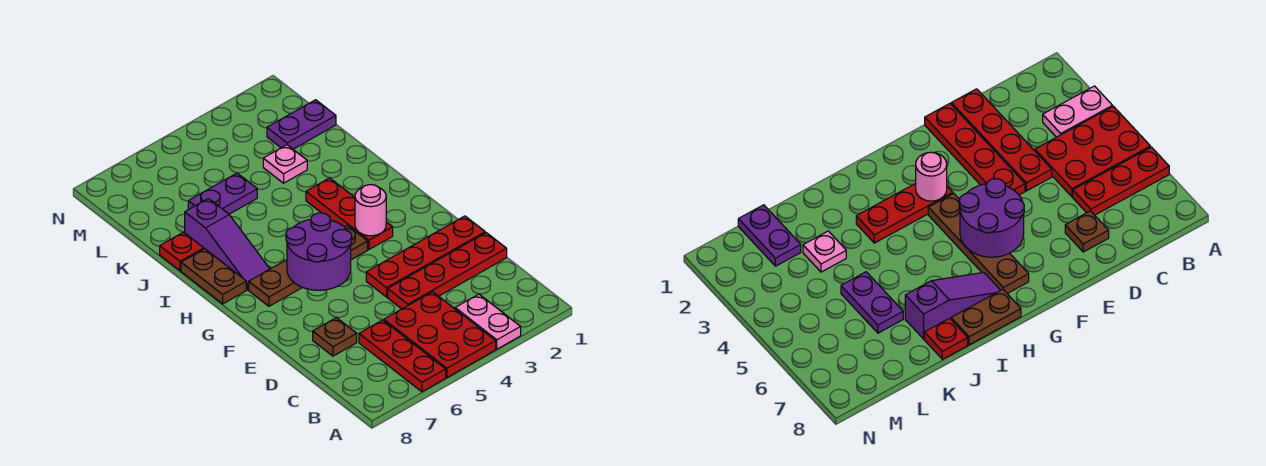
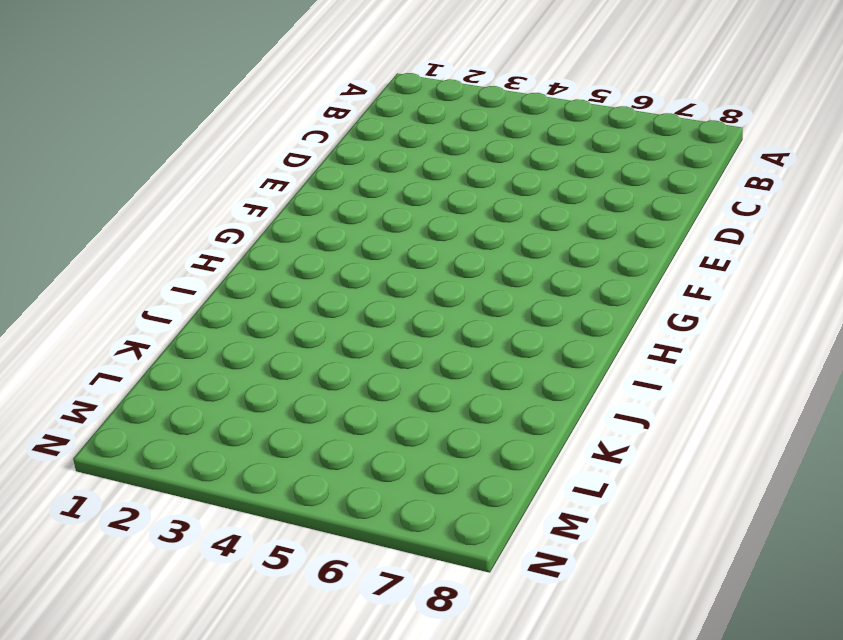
none -> pink 1x2 plate [455,294,521,349]
none -> red 2x3 plate [384,292,496,378]
none -> red 1x3 plate [359,320,446,392]

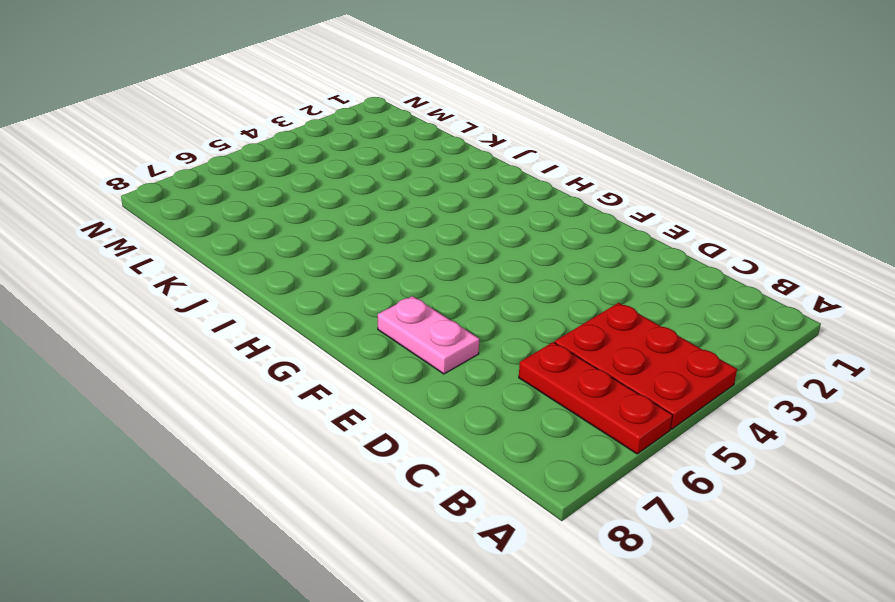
pink 1x2 plate [378,296,479,374] -> pink 1x2 plate moved to [455,294,521,349]
none -> red 1x4 plate [388,233,507,309]
none -> brown 1x1 plate [313,318,357,356]
none -> red 1x4 plate [366,216,485,297]

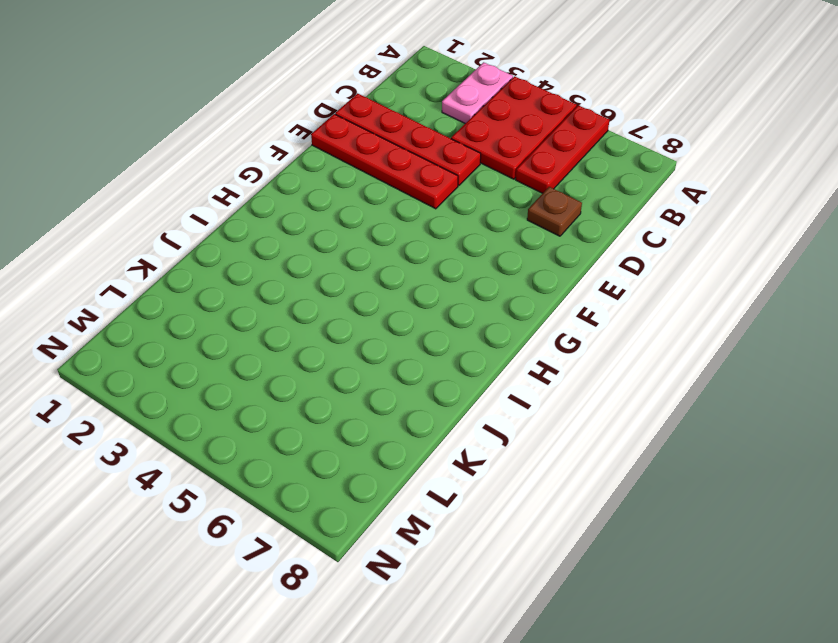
none -> red 1x3 plate [306,178,393,250]
none -> brown 1x4 plate [249,225,368,306]
none -> purple 1x3 slope [185,199,270,290]

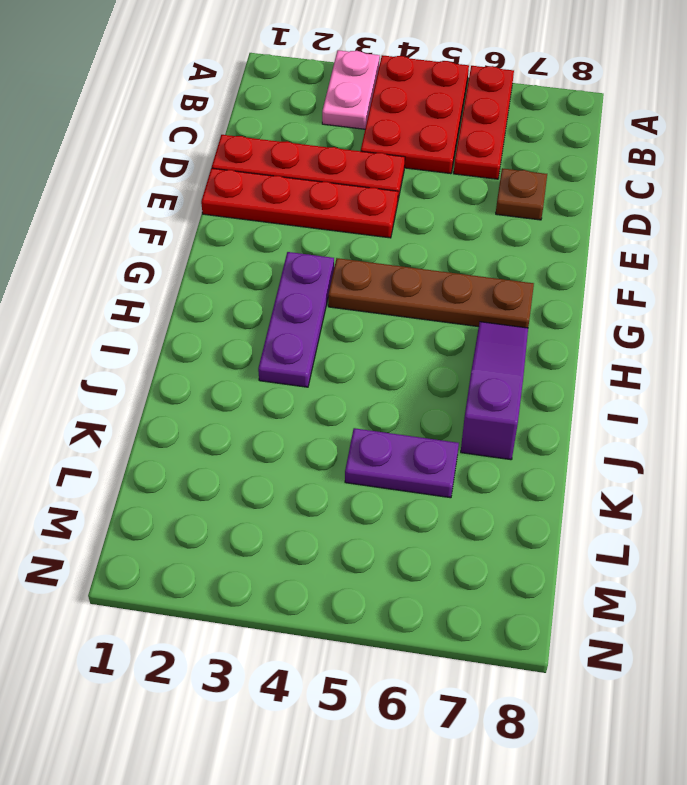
purple 1x3 plate [258,252,334,387] -> red 1x3 plate [306,178,393,250]
none -> brown 1x2 plate [181,249,246,304]
none -> red 1x1 plate [160,232,204,271]
none -> pink 1x1 plate [263,145,307,183]

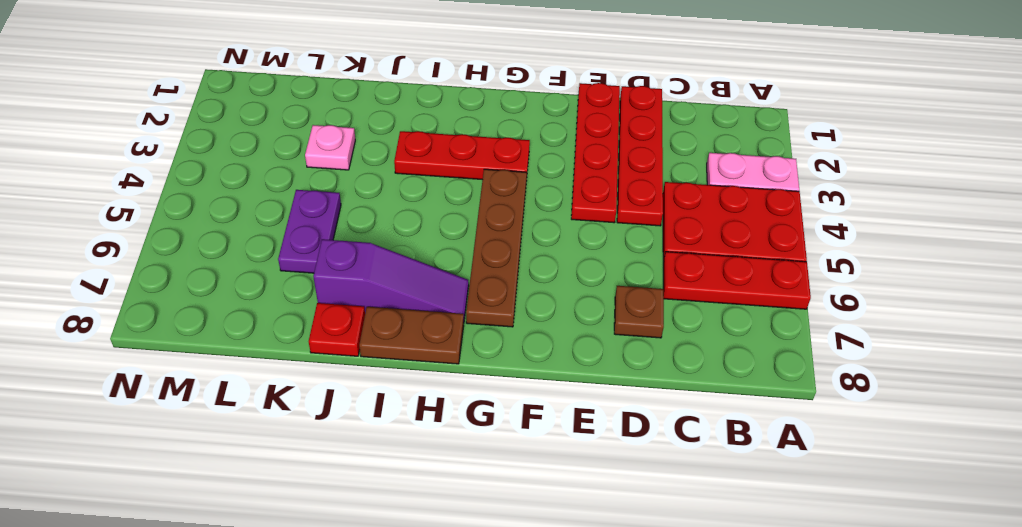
none -> purple 1x2 plate [267,100,336,149]
none -> purple 2x2 round brick [286,213,352,290]
none -> pink 1x1 round brick [355,185,386,236]

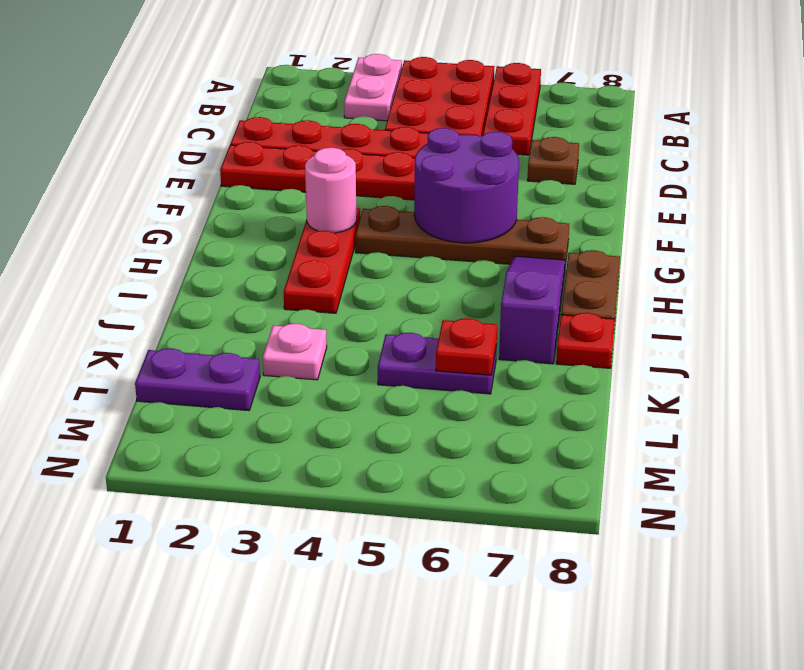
red 1x1 plate [436,318,497,375] -> none

